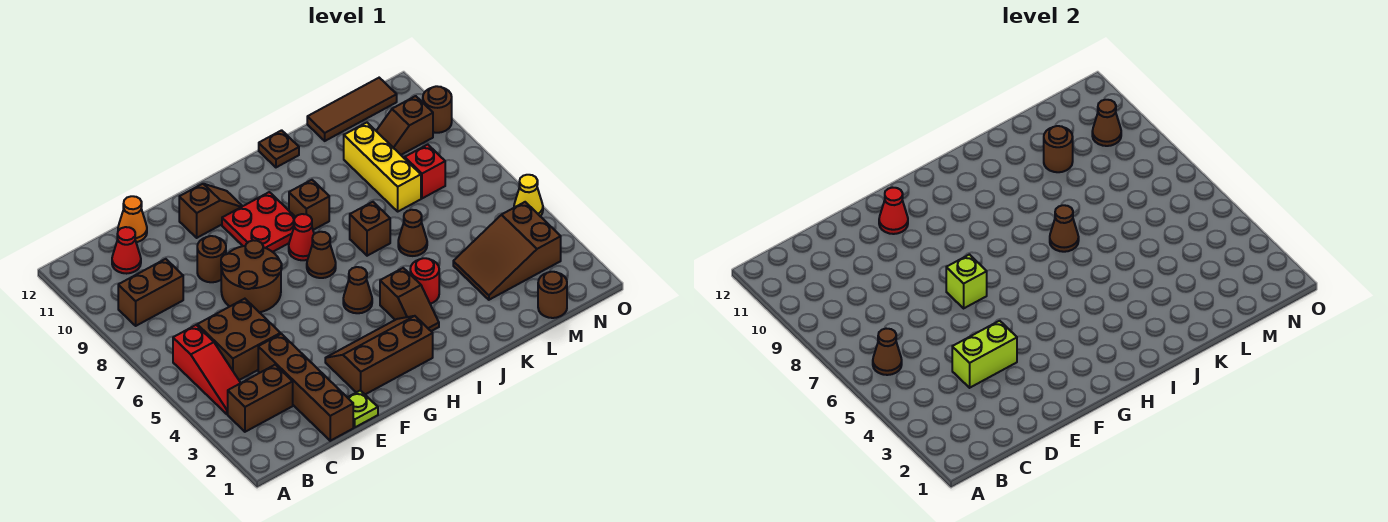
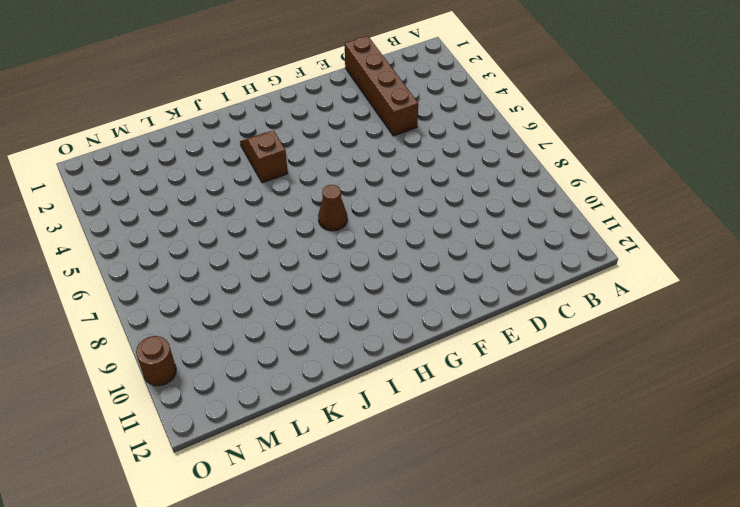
none -> brown 1x2 brick [228,365,293,432]
none -> red 1x3 slope [173,325,240,414]
none -> brown 1x2 brick [118,259,183,326]
none -> brown 2x2 brick [197,299,281,380]

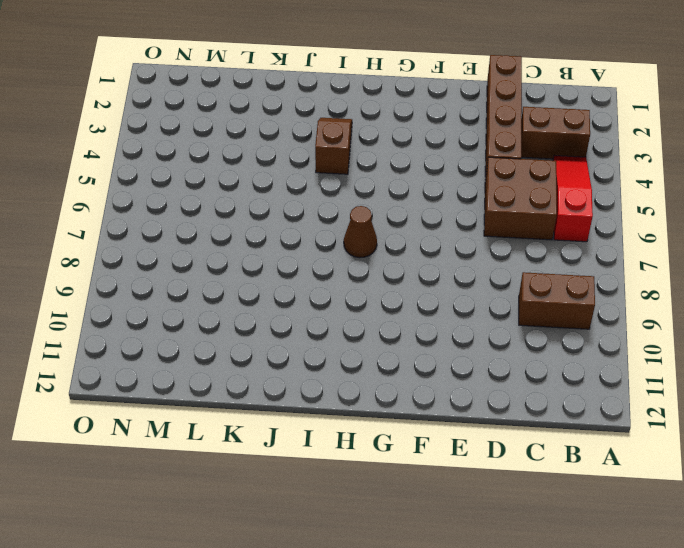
none -> red 1x1 cone [112,227,141,274]
none -> orange 1x1 cone [118,196,147,242]
none -> lime 1x1 plate [347,390,378,427]
none -> brown 2x2 round brick [221,240,282,312]

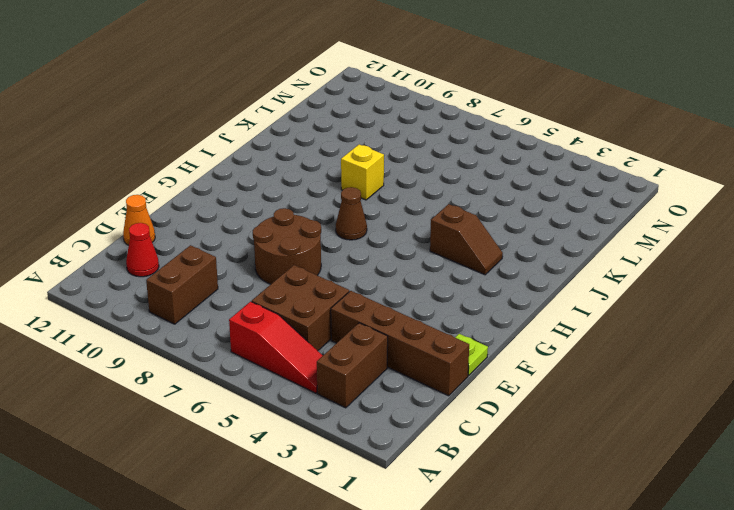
yellow 1x1 brick [341,144,384,200] -> none
none -> brown 1x1 round brick [197,236,226,282]
none -> brown 2x3 slope [325,316,433,394]
none -> brown 1x2 slope [179,184,242,238]
none -> red 2x2 plate [222,192,295,252]

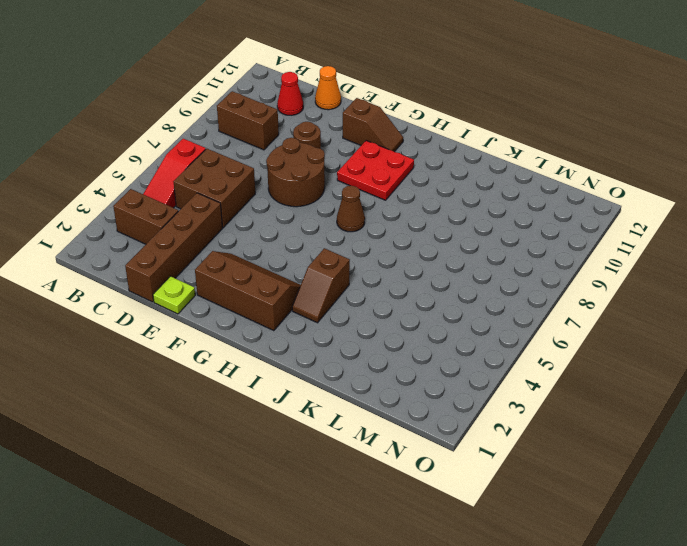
none -> brown 1x1 cone [343,267,372,313]
none -> red 1x1 cone [289,214,314,260]
none -> brown 1x1 brick [289,180,329,230]
none -> red 1x1 round brick [410,258,439,304]

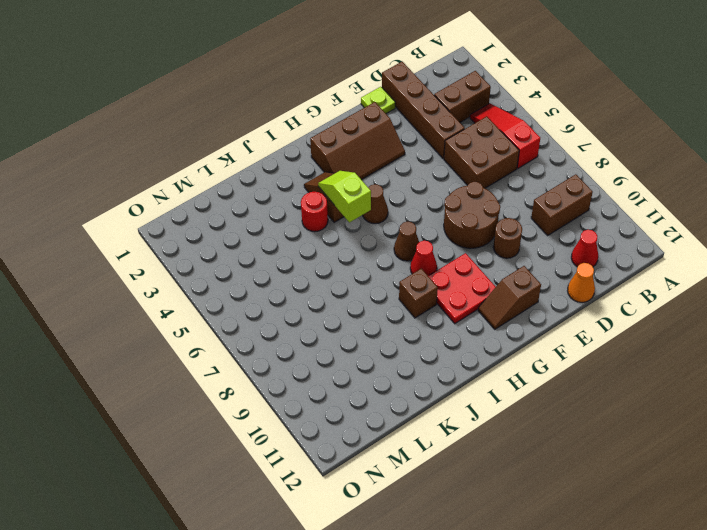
lime 1x2 slope [318,171,371,222] -> none
none -> brown 1x1 brick [350,202,390,256]
none -> brown 1x1 plate [259,130,299,167]
none -> brown 1x1 cone [398,210,427,256]
none -> brown 2x3 slope [453,202,561,300]

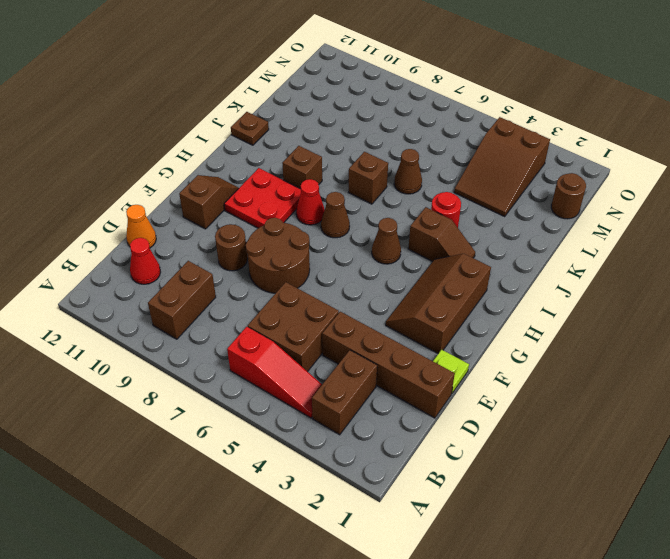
none -> yellow 1x3 brick [344,123,421,211]
none -> brown 1x3 tile [307,78,397,141]
none -> red 1x1 brick [405,145,445,198]
none -> brown 1x2 slope [376,96,433,155]

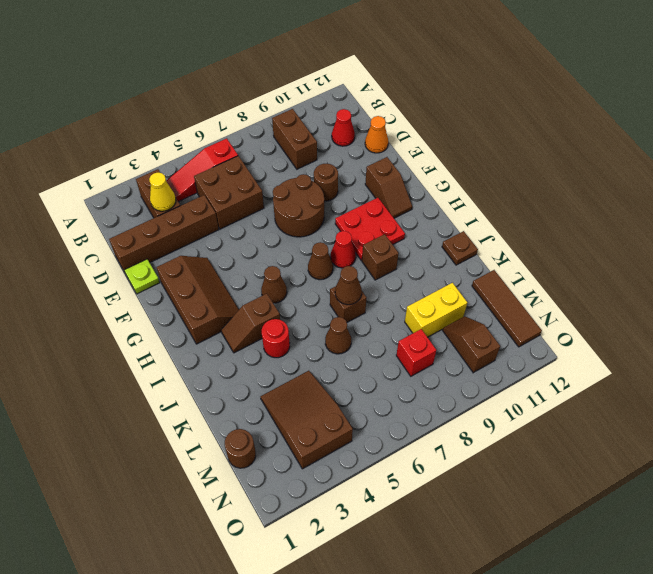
yellow 1x1 cone [149,172,176,211] -> yellow 1x1 cone moved to [514,175,543,216]
yellow 1x2 brick [405,283,467,337] -> yellow 1x3 brick [344,123,421,211]
none -> brown 1x1 round brick [423,86,452,133]
none -> brown 1x1 cone [873,329,902,375]
none -> lime 1x2 brick [952,321,1017,388]
none -> lime 1x1 brick [946,255,987,308]

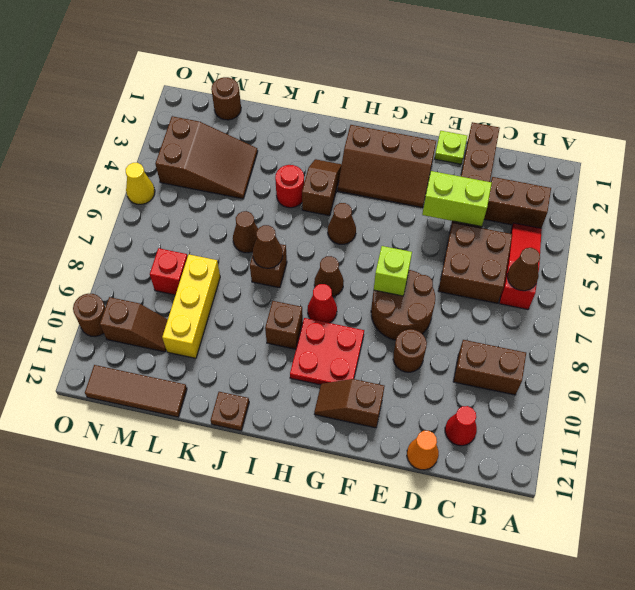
none -> red 1x1 cone [879,188,908,234]
none -> brown 1x1 round brick [1044,126,1073,172]
none -> brown 1x1 cone [1092,100,1121,146]

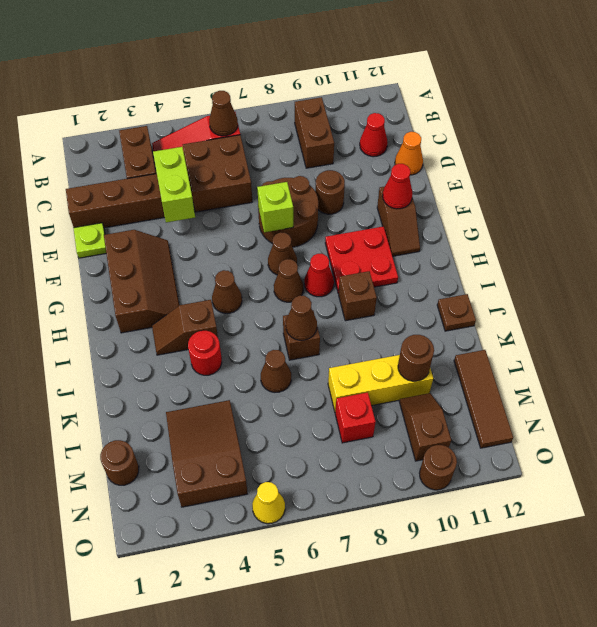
brown 1x1 cone [268,232,297,275] -> brown 1x1 cone moved to [1092,100,1121,146]

